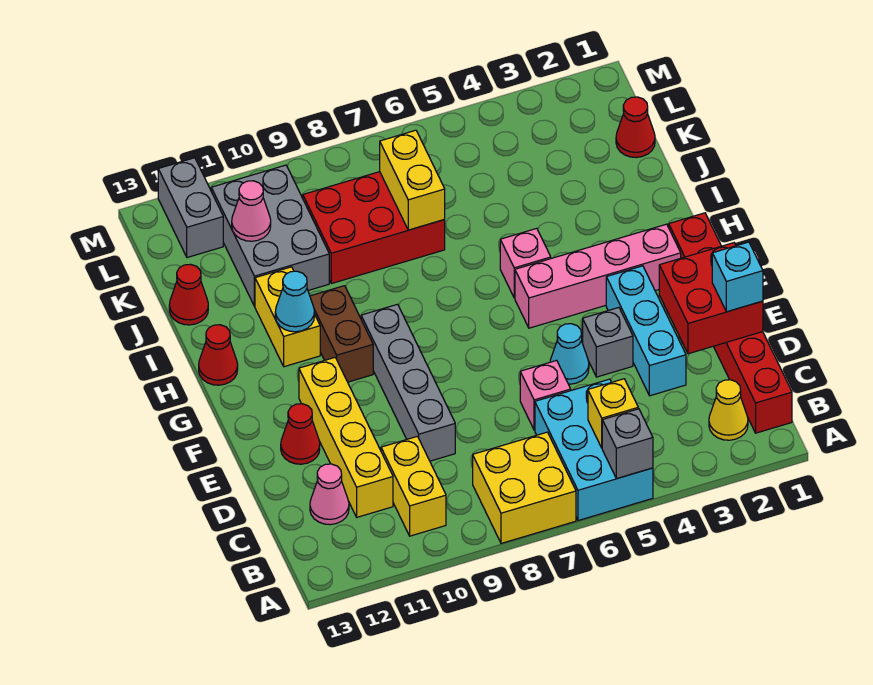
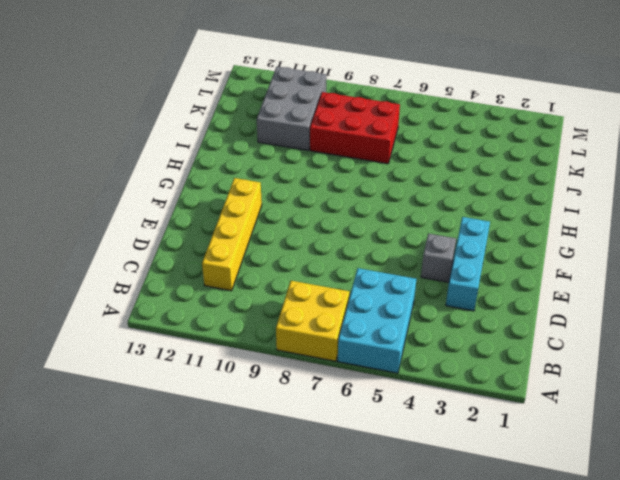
none -> red 1x6 brick [669,213,792,433]
none -> yellow 1x1 cone [709,380,748,440]
none -> yellow 1x2 brick [381,436,446,536]
none -> pink 1x1 cone [310,464,349,525]

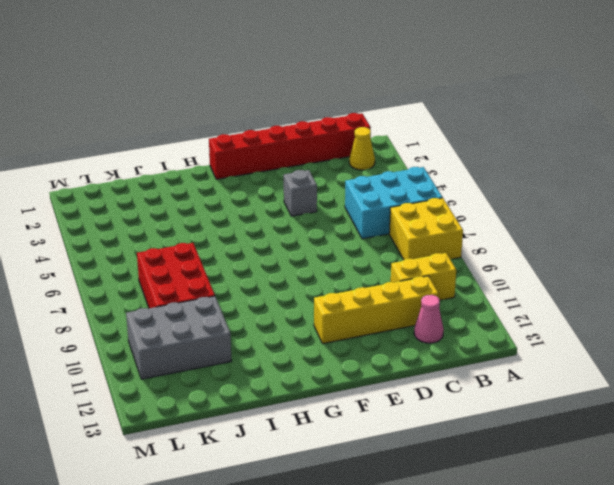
none -> cyan 1x3 brick [606,266,686,396]
none -> pink 1x1 brick [520,360,571,430]
none -> grey 1x4 brick [361,304,455,461]
none -> cyan 1x1 cone [550,324,589,384]

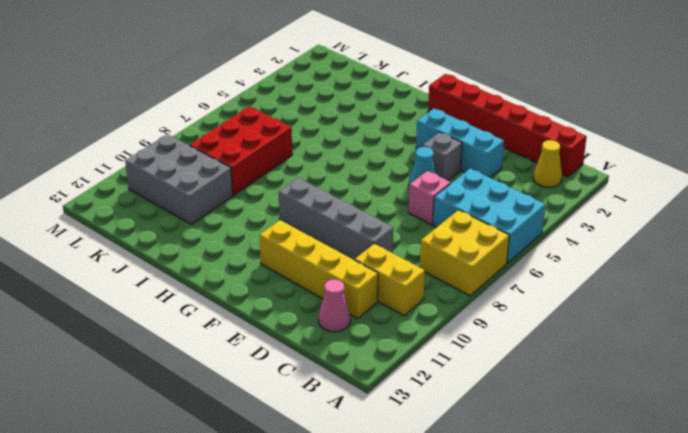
none -> red 1x1 cone [281,404,320,464]
none -> pink 1x4 brick [515,224,681,328]
none -> brown 1x2 brick [310,286,373,382]
none -> pink 1x1 brick [500,228,551,298]

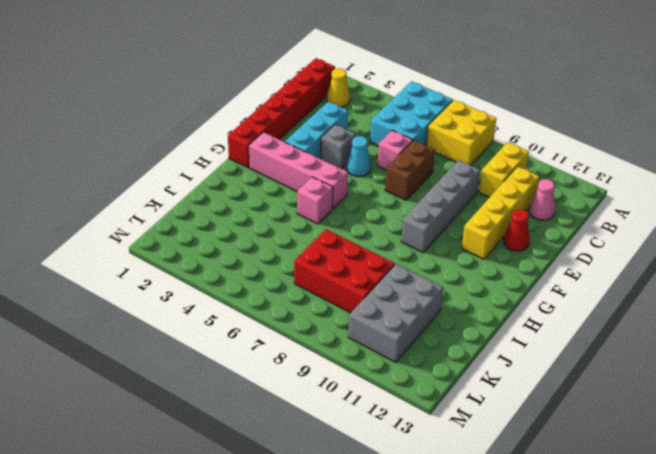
brown 1x2 brick [385,140,435,200] -> brown 1x2 brick moved to [310,286,373,382]
none -> yellow 1x2 brick [255,267,320,367]
none -> red 1x1 cone [199,325,238,385]
none -> red 1x1 cone [169,264,208,325]
none -> red 1x1 cone [616,97,655,158]

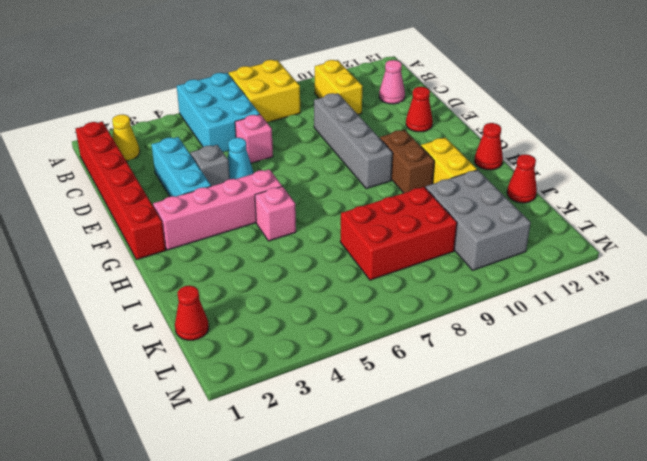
none -> yellow 1x4 brick [299,358,393,517]
none -> grey 1x2 brick [158,158,223,258]
none -> grey 1x1 brick [602,409,653,479]
none -> yellow 1x1 brick [588,379,638,448]

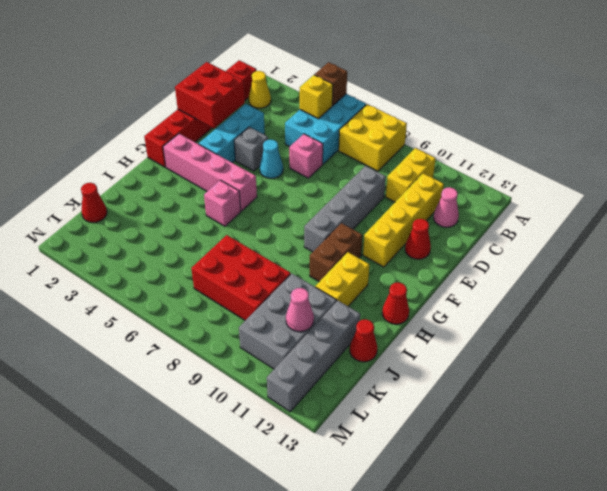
brown 1x1 brick [315,62,347,106] -> grey 1x1 brick [602,409,653,479]
grey 1x4 brick [267,301,360,412] -> grey 1x2 brick [158,158,223,258]
none -> cyan 1x1 cone [275,271,315,332]
none -> yellow 1x2 brick [380,130,445,230]
none -> cyan 1x1 brick [712,242,763,312]

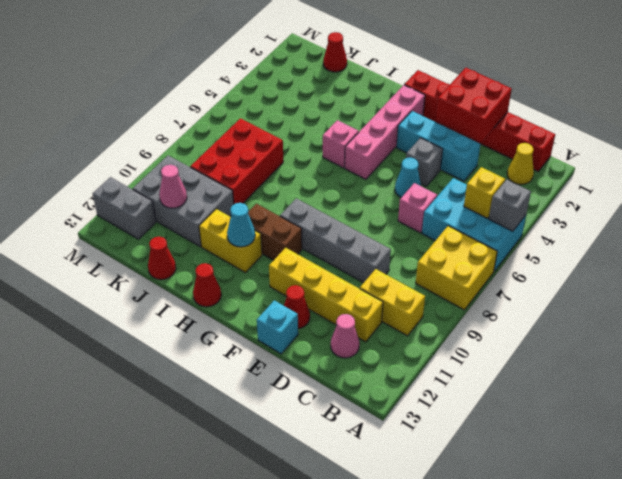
cyan 1x1 brick [257,300,298,354] -> cyan 1x1 brick moved to [712,242,763,312]
none -> yellow 1x2 brick [380,130,445,230]

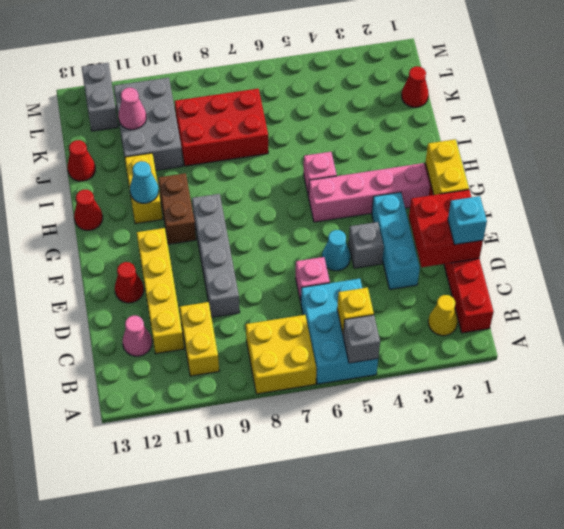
yellow 1x2 brick [425,139,469,195] -> yellow 1x2 brick moved to [380,130,445,230]

